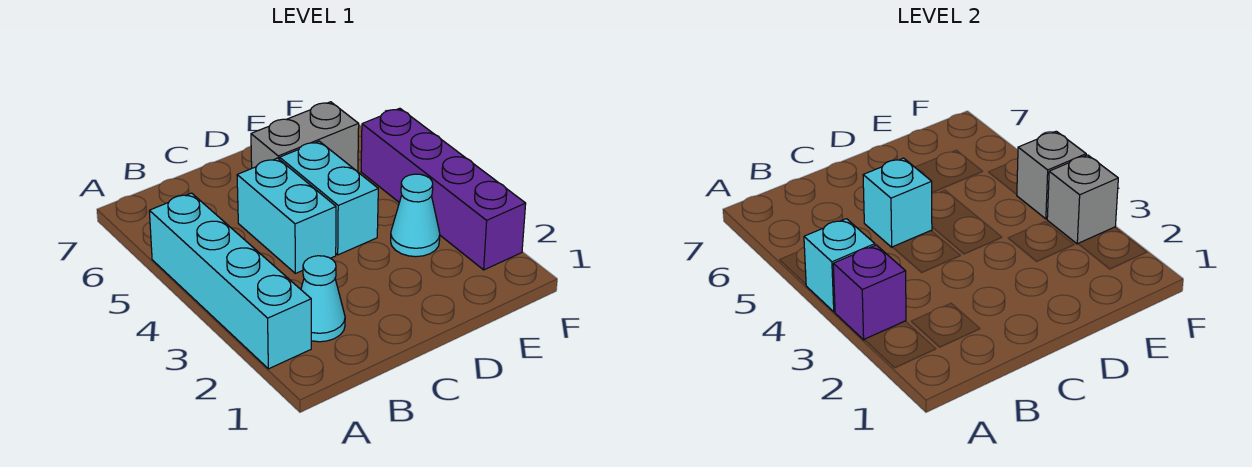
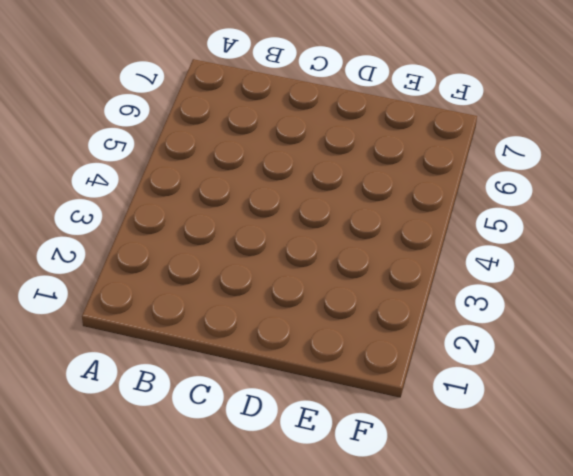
none -> cyan 1x4 brick [149,193,311,369]
none -> cyan 1x1 cone [301,256,345,342]
none -> cyan 1x2 brick [237,158,336,273]

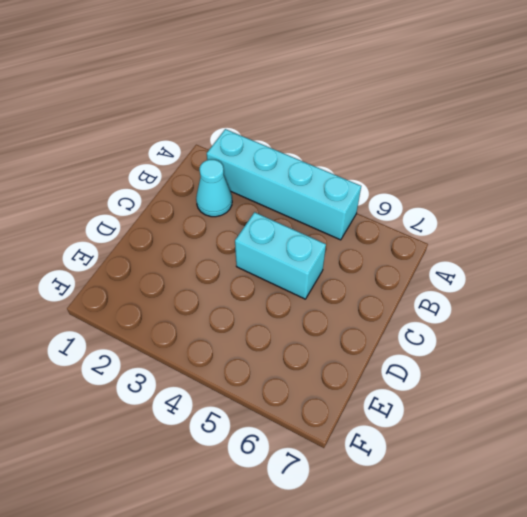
none -> cyan 1x2 brick [280,141,378,255]
none -> grey 1x2 brick [251,102,359,172]
none -> cyan 1x1 cone [391,174,440,257]

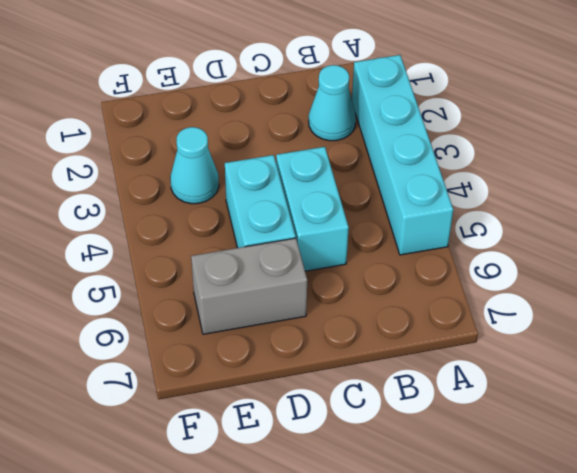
none -> purple 1x4 brick [361,108,526,270]
none -> purple 1x1 brick [833,245,906,340]
none -> cyan 1x1 brick [804,219,875,312]

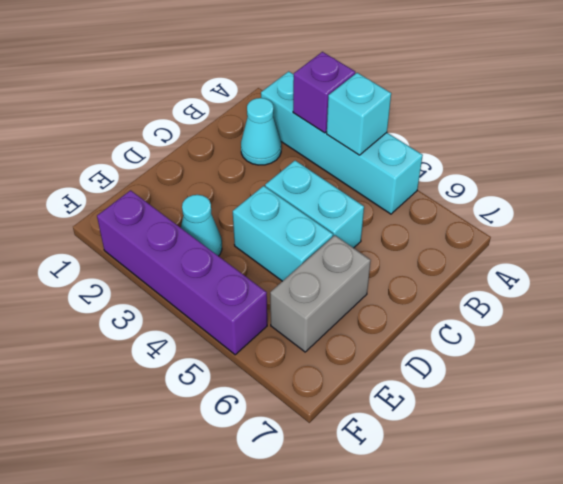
none -> cyan 1x1 brick [863,158,932,247]
none -> grey 1x1 brick [1047,155,1118,244]
none -> grey 1x1 brick [1017,131,1086,219]

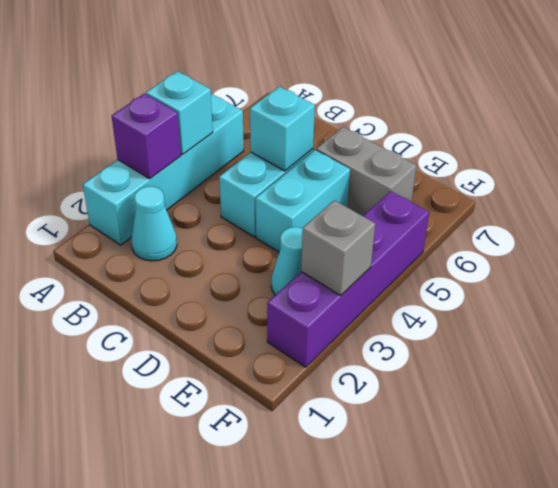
none -> grey 1x1 brick [1017,131,1086,219]

